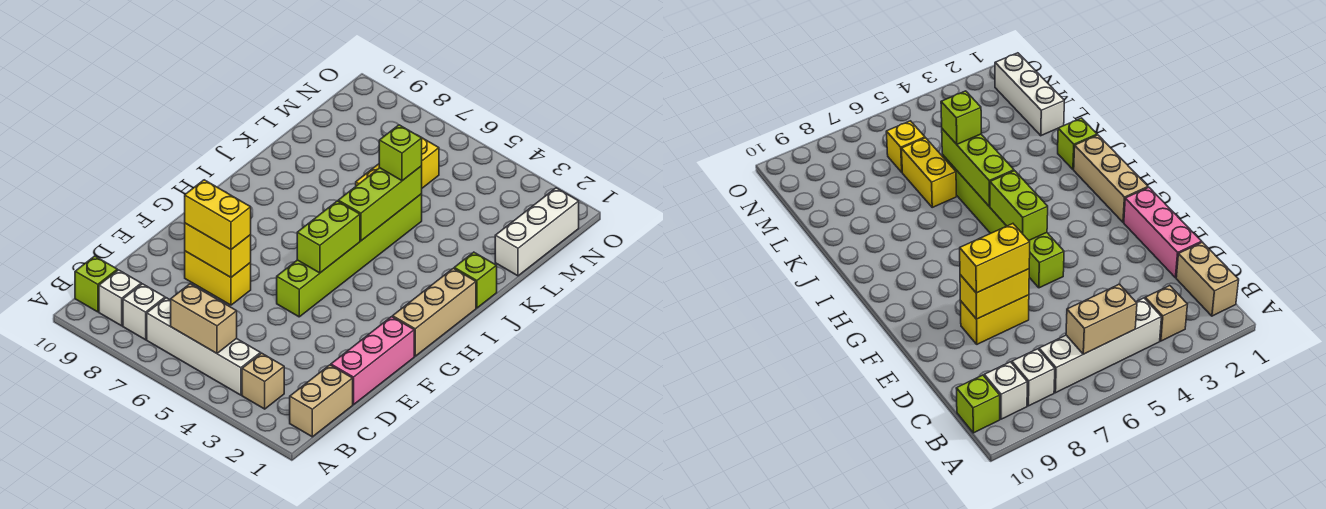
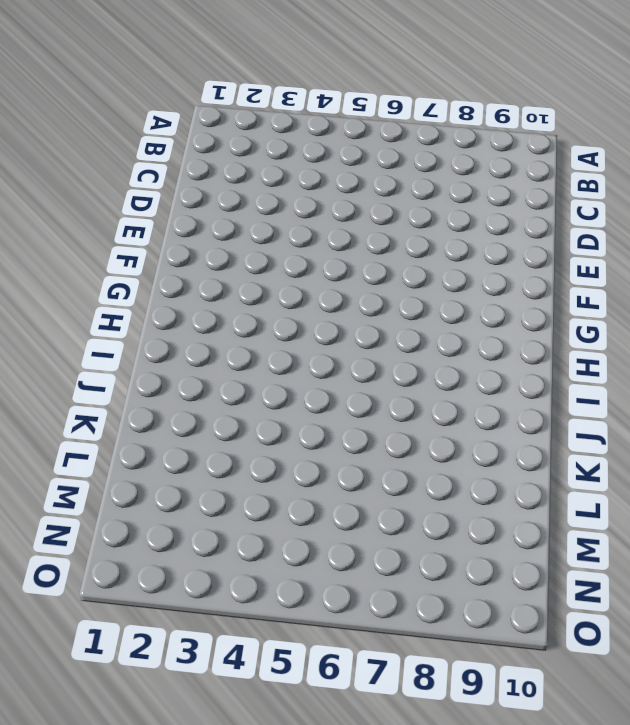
none -> tan 1x2 brick [290,365,353,437]
none -> tan 1x1 brick [242,353,284,409]
none -> white 1x4 brick [147,298,261,395]

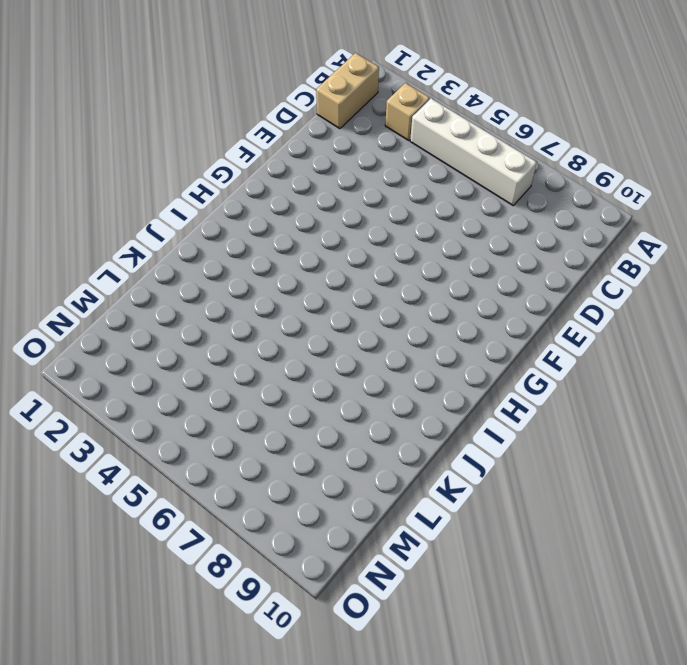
none -> white 1x1 brick [123,284,165,340]
none -> white 1x1 brick [99,270,141,326]
none -> lime 1x1 brick [75,256,117,312]

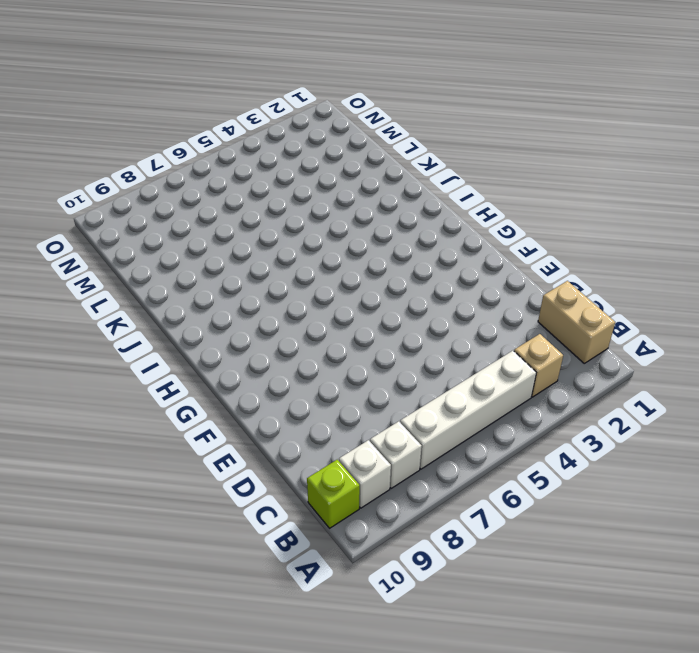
none -> pink 1x3 brick [331,317,414,405]
none -> yellow 1x2 brick [185,251,251,305]
none -> lime 1x6 brick [277,194,422,317]

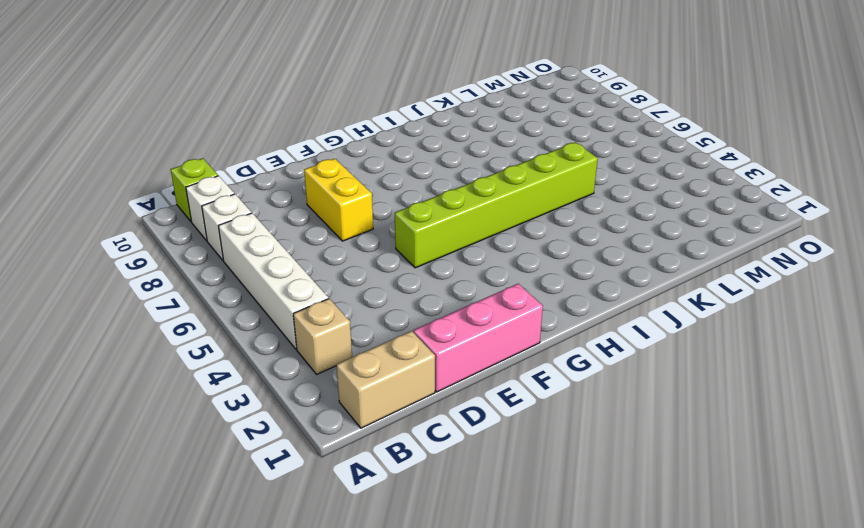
none -> tan 1x3 brick [393,268,476,356]
none -> lime 1x1 brick [454,252,497,308]
none -> yellow 1x2 brick [902,138,956,207]

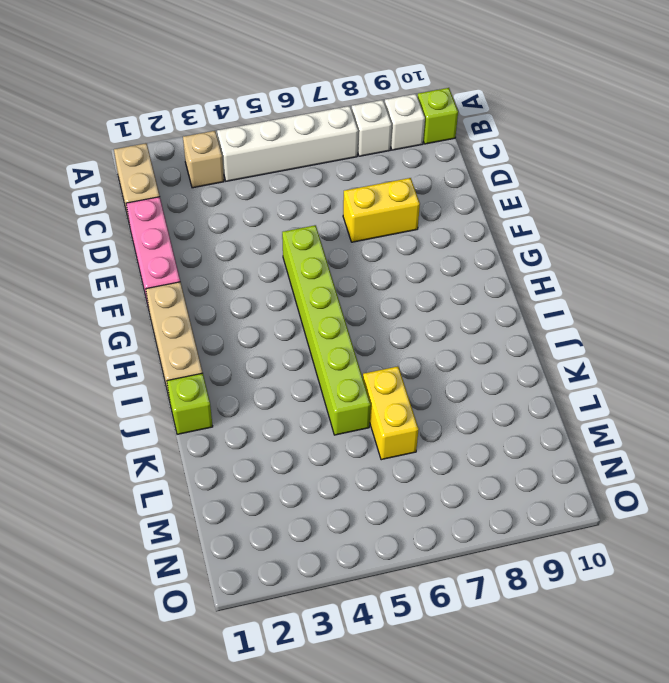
none -> white 1x3 brick [495,188,579,276]
none -> yellow 1x1 brick [417,135,439,188]
none -> tan 1x2 brick [171,284,237,353]

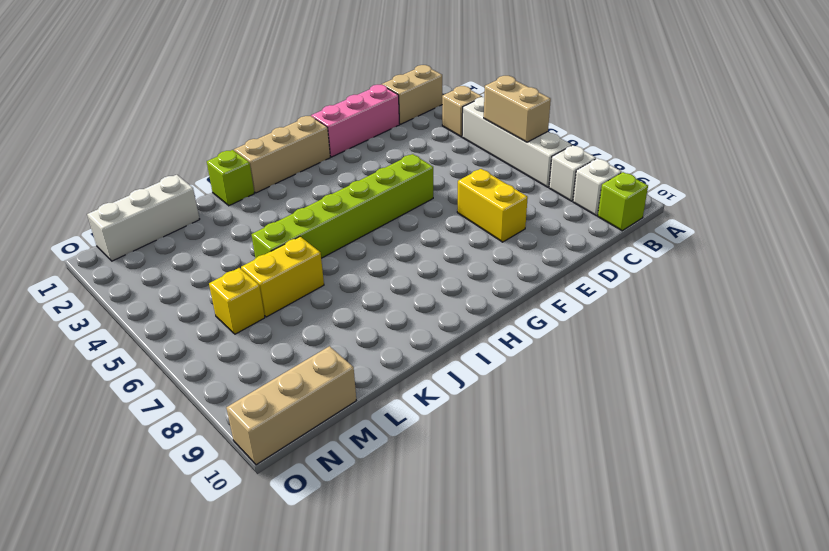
tan 1x3 brick [226,346,356,465] -> none
none -> yellow 1x2 brick [185,223,251,277]
none -> lime 1x2 brick [297,201,360,273]
none -> lime 1x3 brick [338,166,422,241]

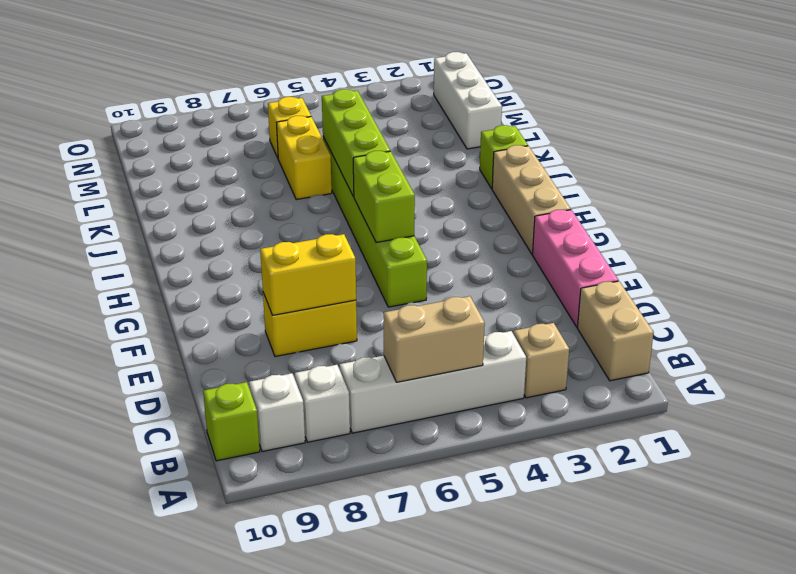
none -> yellow 1x2 brick [185,180,251,250]
none -> lime 1x1 brick [379,125,422,181]

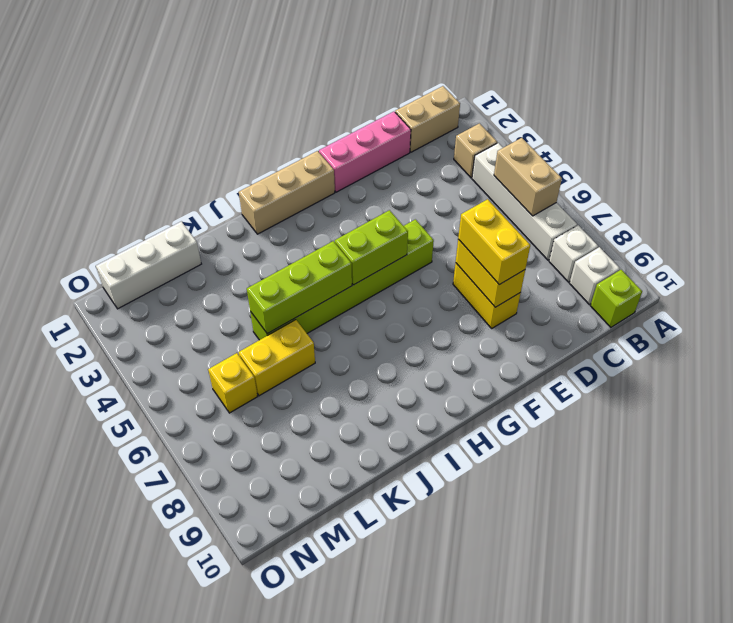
none -> lime 1x1 brick [454,252,497,308]
none -> lime 1x1 brick [379,125,422,181]

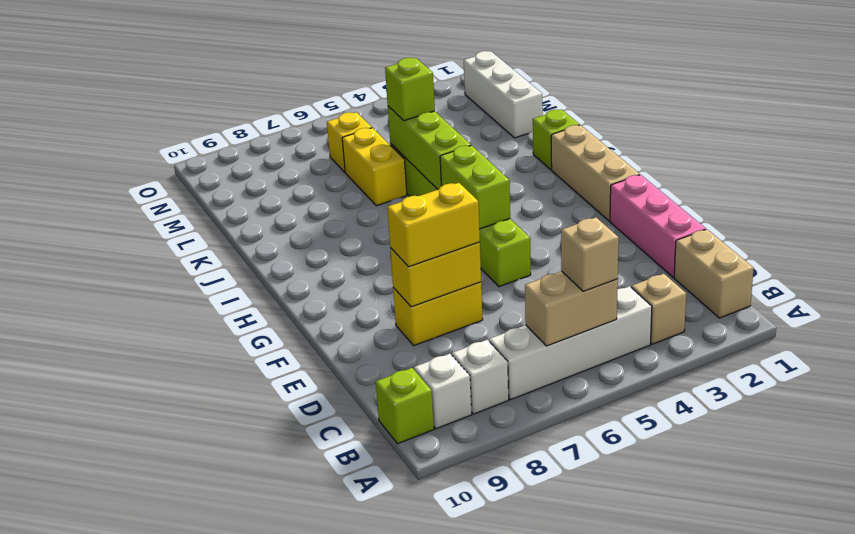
tan 1x1 brick [561,218,619,291] -> none

